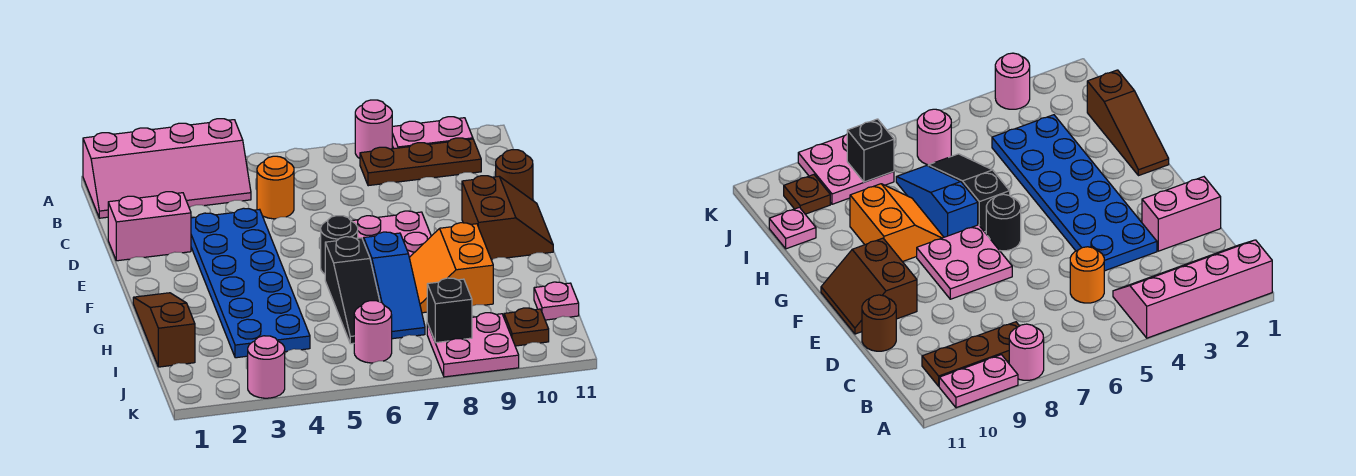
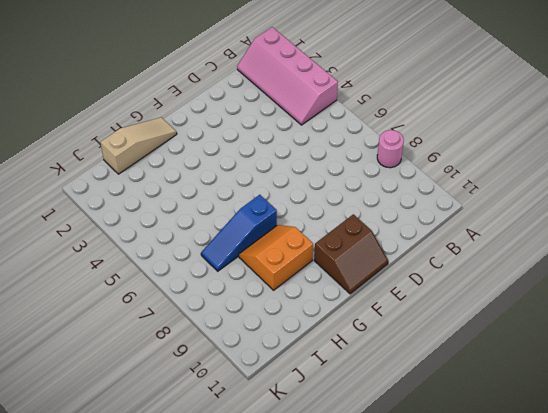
tan 1x3 slope [100,117,177,174] -> brown 1x3 slope [133,293,195,367]
none -> pink 1x2 plate [392,117,473,149]
none -> brown 1x3 plate [360,138,481,186]
none -> orange 1x1 round brick [257,156,294,219]

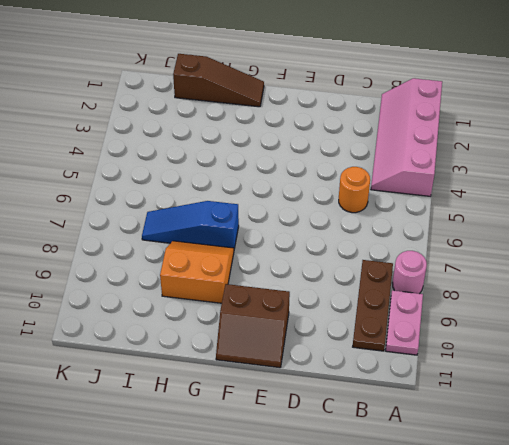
none -> pink 1x2 brick [108,192,191,261]
none -> blue 2x6 plate [191,208,310,358]
none -> brown 1x1 round brick [496,150,533,200]

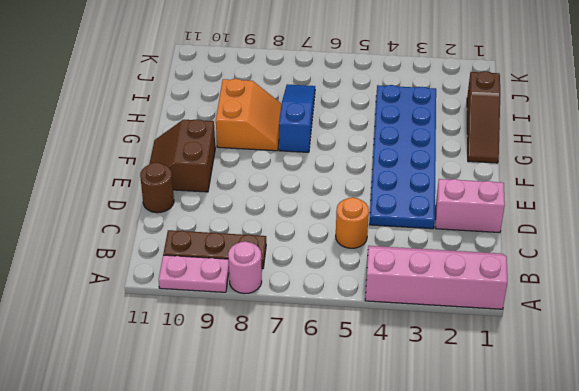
none -> pink 2x2 plate [352,211,431,257]
none -> black 1x1 round brick [321,216,358,274]
none -> black 1x3 slope [325,237,380,344]

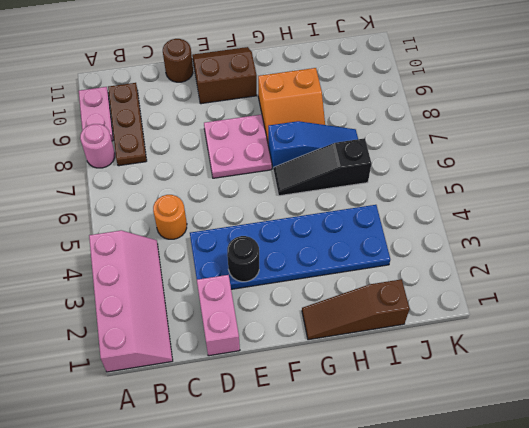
black 1x1 round brick [227,236,259,282] -> black 1x1 round brick moved to [321,216,358,274]
black 1x3 slope [273,138,371,196] -> black 1x3 slope turned to [325,237,380,344]
none -> pink 1x1 plate [534,282,579,320]
none -> pink 1x1 round brick [354,301,392,363]
none -> pink 2x2 plate [427,313,519,377]

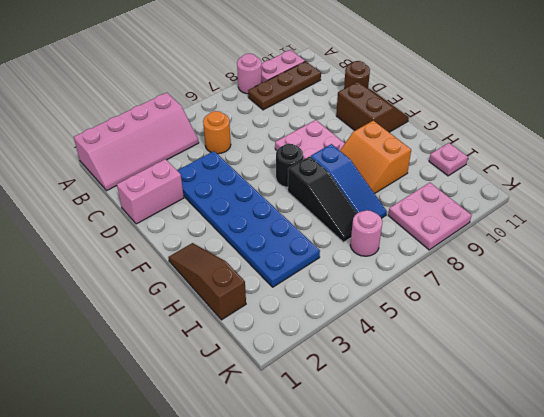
none -> brown 1x1 plate [504,308,549,346]
none -> pink 1x1 round brick [248,336,285,398]
none -> black 1x1 brick [427,278,472,343]

